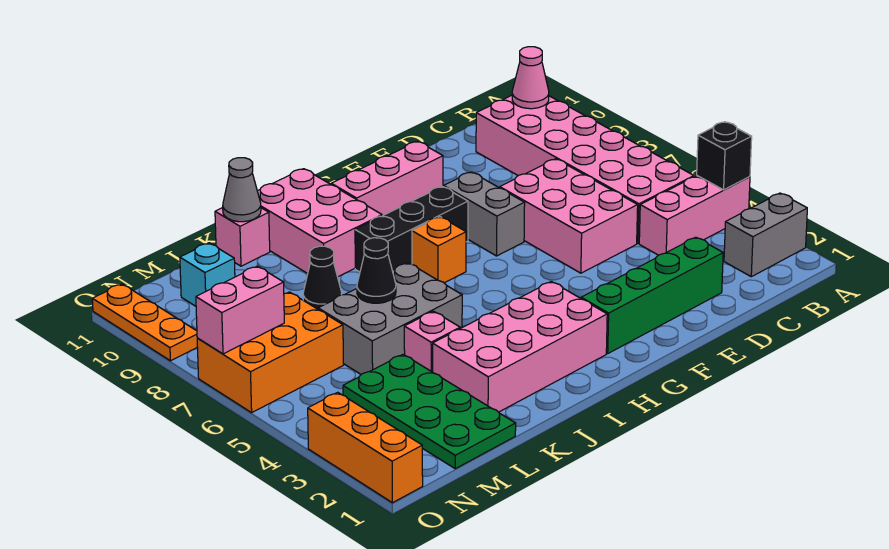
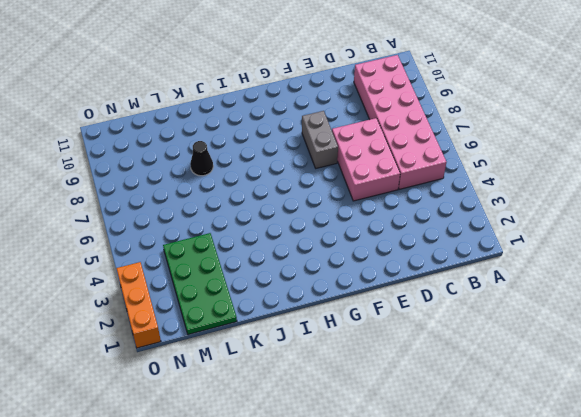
none -> grey 1x2 brick [724,193,807,277]
none -> pink 1x3 brick [639,176,750,255]
none -> green 1x4 brick [581,237,723,353]

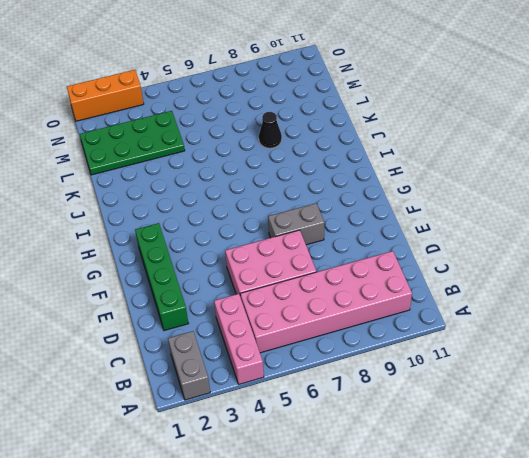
none -> pink 1x3 brick [331,141,443,216]
none -> black 1x3 brick [355,186,468,272]
none -> pink 2x4 brick [433,281,607,412]

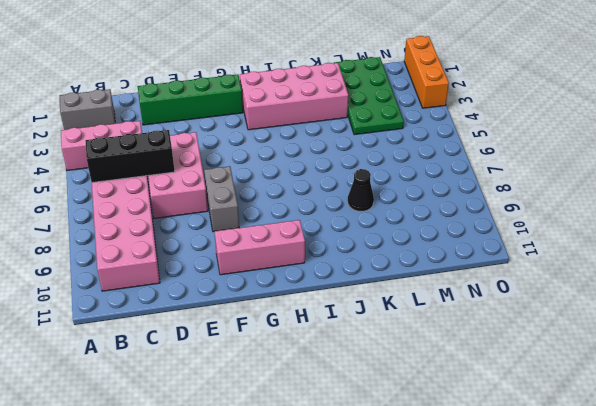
black 1x3 brick [85,130,175,183] -> black 1x3 brick moved to [355,186,468,272]
none -> orange 1x1 brick [412,217,466,283]
none -> pink 2x3 brick [257,169,382,277]
none -> grey 2x3 brick [318,263,462,374]

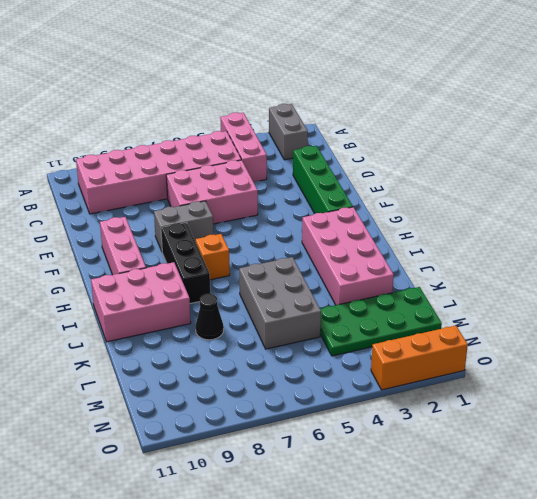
none -> pink 1x1 brick [404,311,460,372]
none -> pink 1x1 brick [215,208,270,266]
none -> orange 2x3 brick [197,292,344,413]

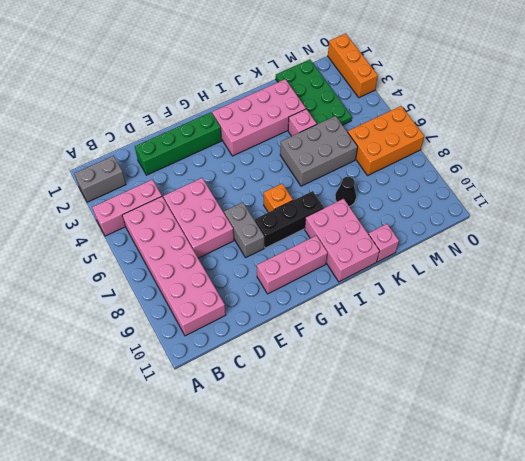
none -> cyan 1x1 brick [180,243,235,306]
none -> orange 1x3 plate [92,284,197,361]
none -> black 1x1 brick [697,122,752,190]

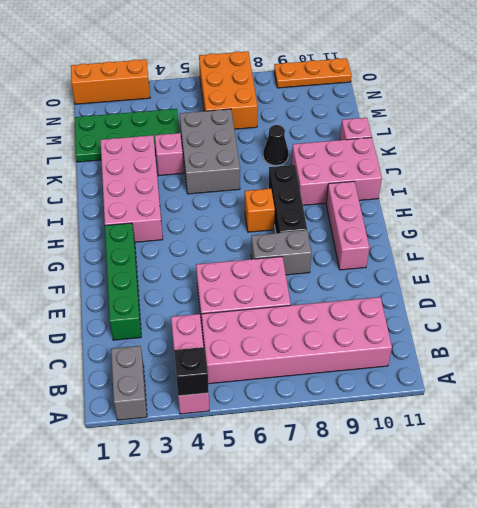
none -> cyan 1x1 brick [180,243,235,306]
none -> pink 1x1 cone [512,47,549,109]
none -> black 1x1 cone [357,238,396,303]

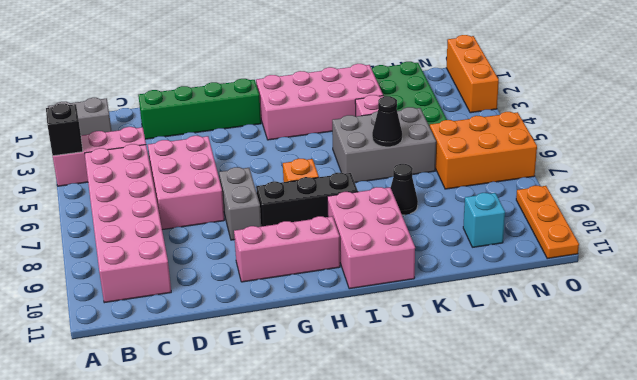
none -> pink 1x1 brick [215,208,270,266]
none -> pink 1x1 cone [512,47,549,109]
none -> grey 1x1 cone [223,158,261,222]

